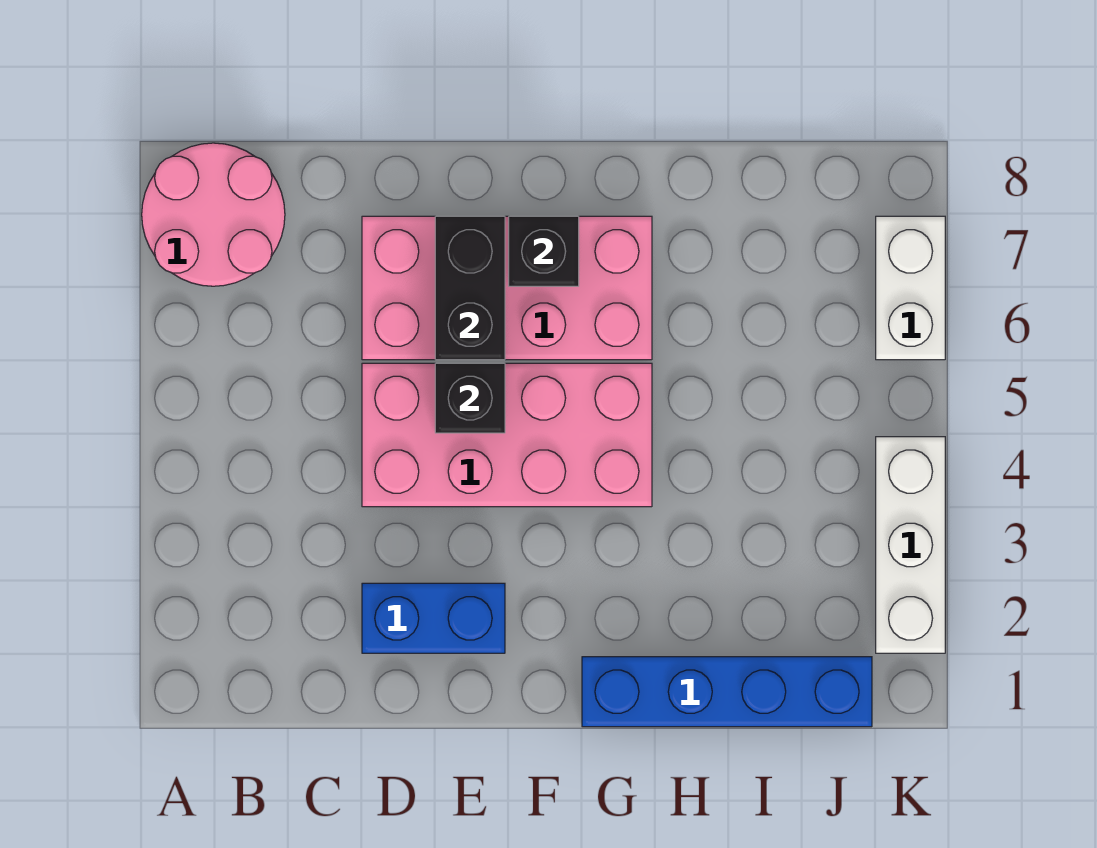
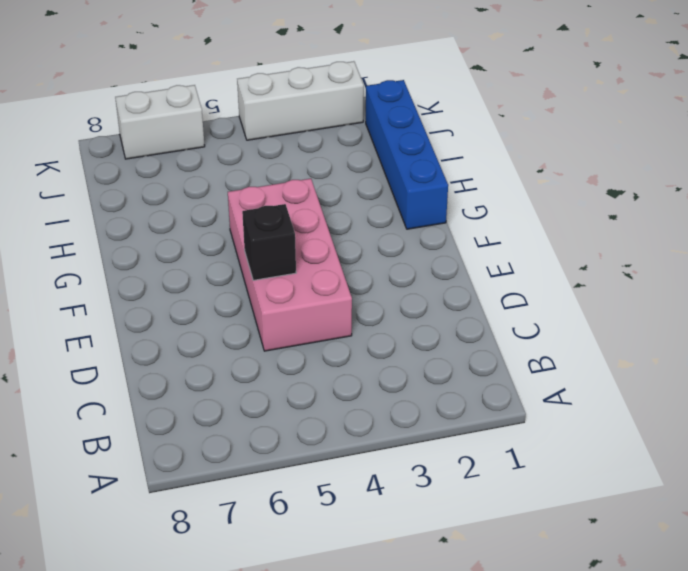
none -> pink 2x2 round brick [142,143,285,286]
none -> blue 1x2 brick [362,583,505,653]

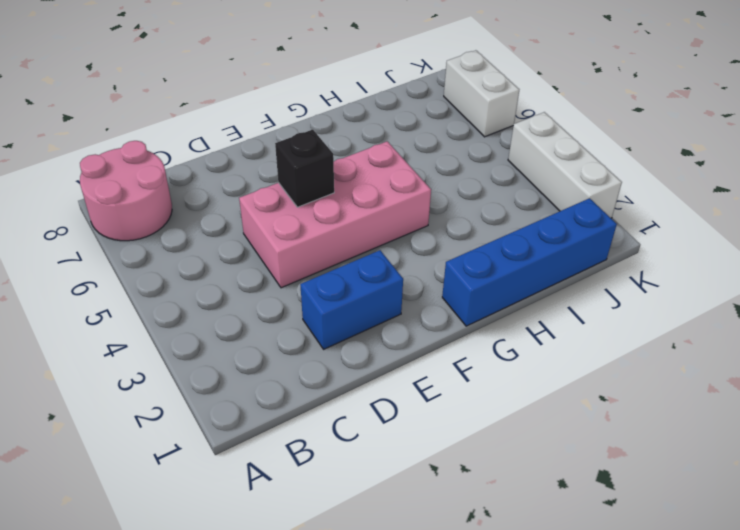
none -> pink 2x4 brick [362,216,652,360]
none -> black 1x2 brick [435,216,505,360]

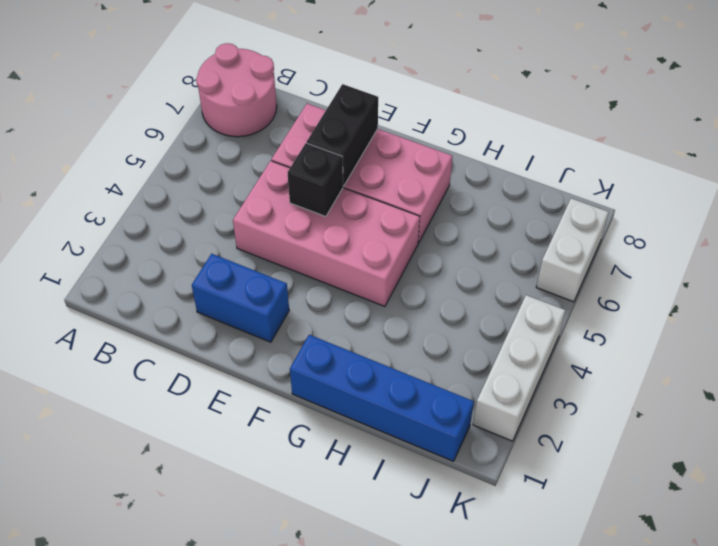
none -> black 1x1 brick [509,216,579,286]

